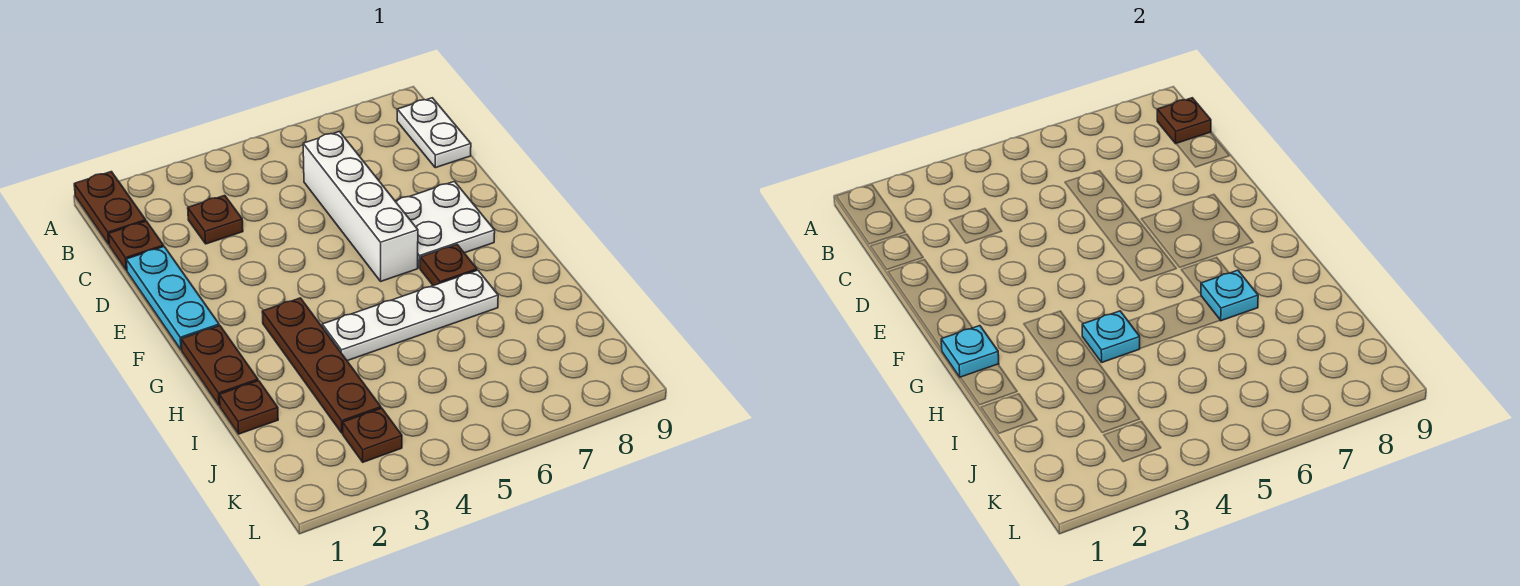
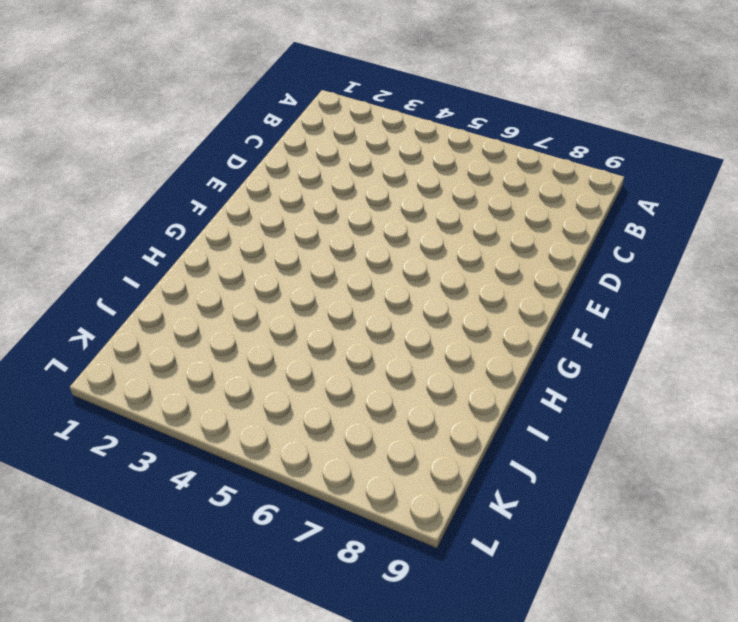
none -> brown 1x2 plate [74,172,146,244]
none -> white 1x2 plate [397,98,471,168]
none -> brown 1x1 plate [109,221,164,270]

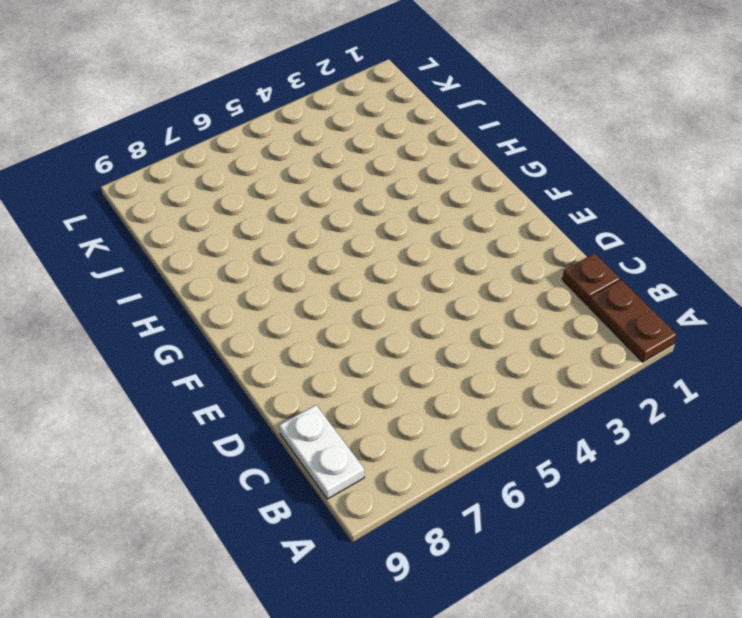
none -> brown 1x1 plate [188,195,243,244]
none -> white 1x4 brick [303,132,418,281]
none -> cyan 1x3 plate [126,247,219,350]

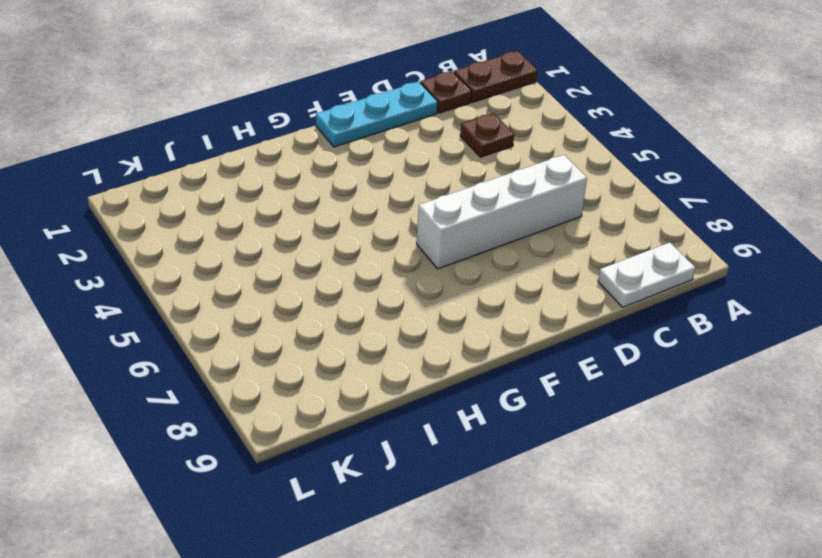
none -> white 2x2 plate [395,181,495,268]
none -> brown 1x2 plate [181,325,258,406]
none -> brown 1x4 plate [262,298,381,433]

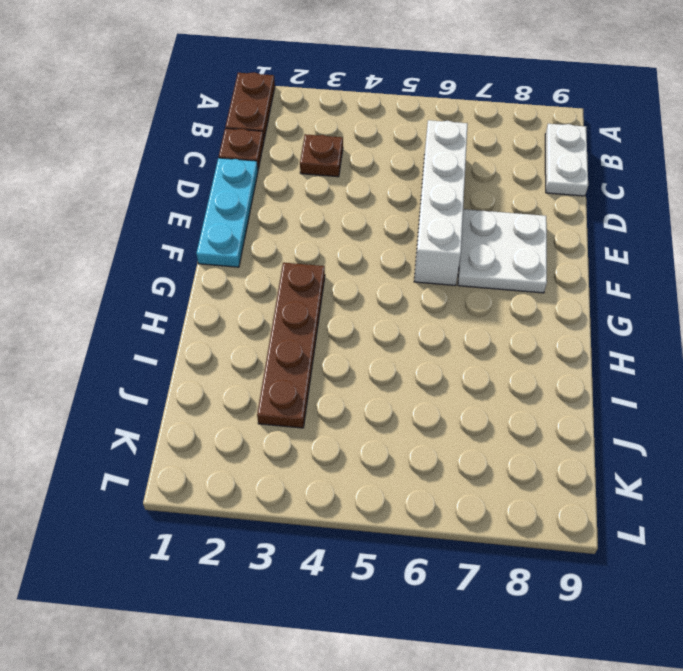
none -> brown 1x2 plate [181,325,258,406]
none -> brown 1x1 plate [420,245,477,286]
none -> white 1x4 plate [322,270,498,361]

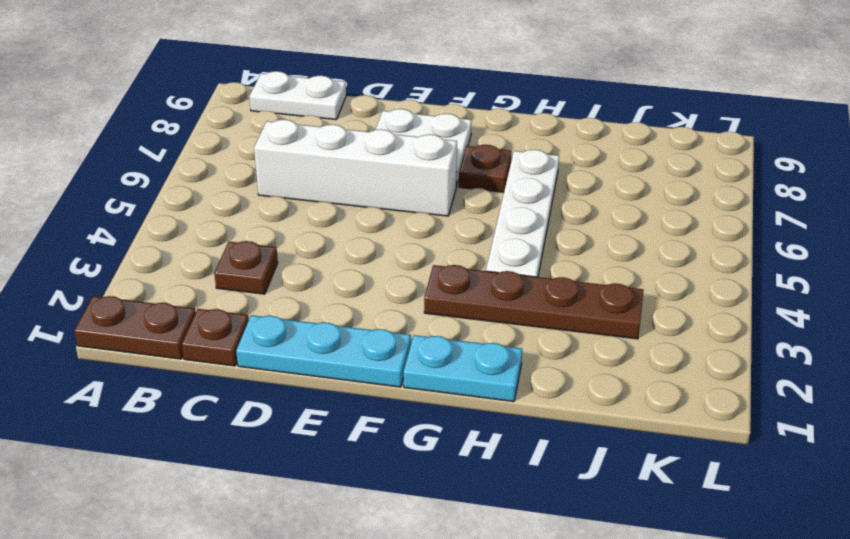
cyan 1x2 plate [403,335,522,402] -> brown 1x2 plate [181,325,258,406]
none -> brown 1x1 plate [220,381,278,434]
none -> brown 1x1 plate [343,408,402,462]
none -> brown 1x1 plate [1157,98,1211,144]

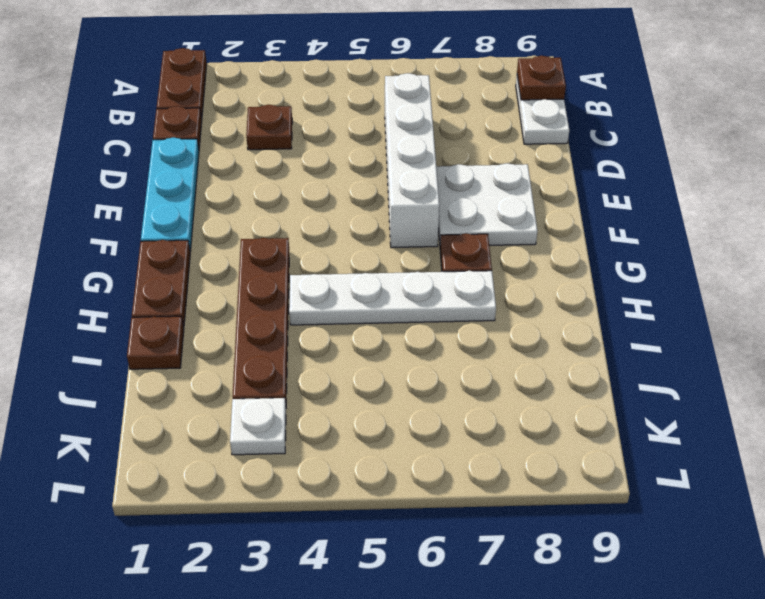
white 1x1 plate [230,398,286,455] -> brown 1x1 plate [343,408,402,462]
none -> cyan 1x1 plate [941,326,999,377]
none -> cyan 1x1 plate [1082,311,1140,362]
none -> cyan 1x1 plate [1201,270,1258,321]

